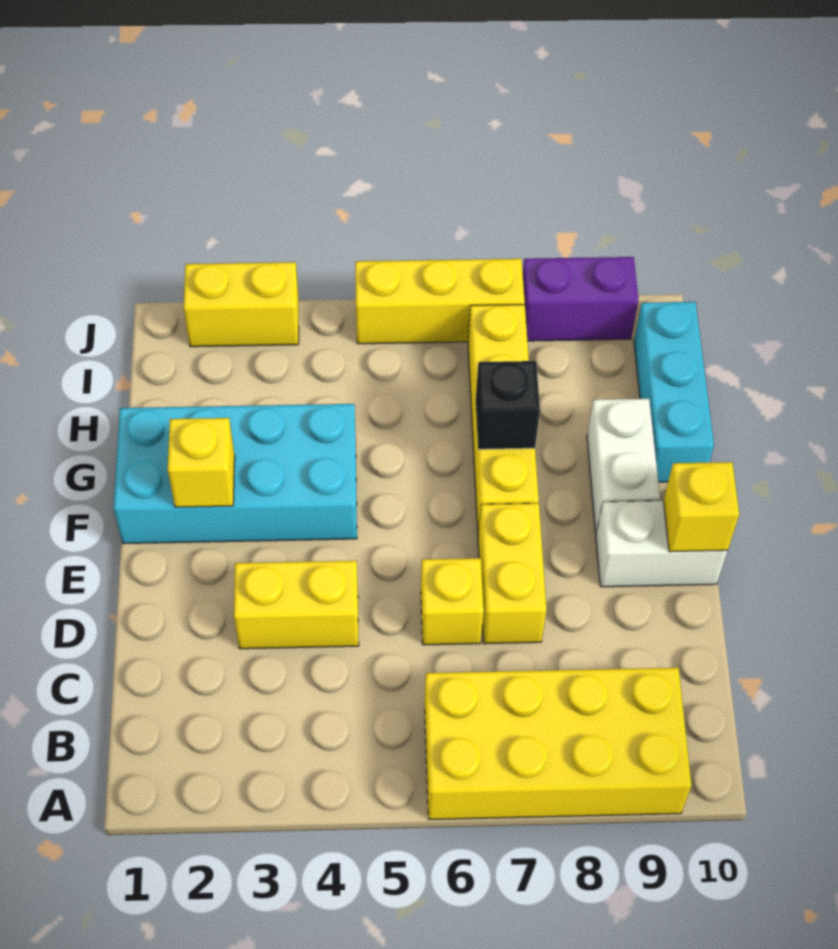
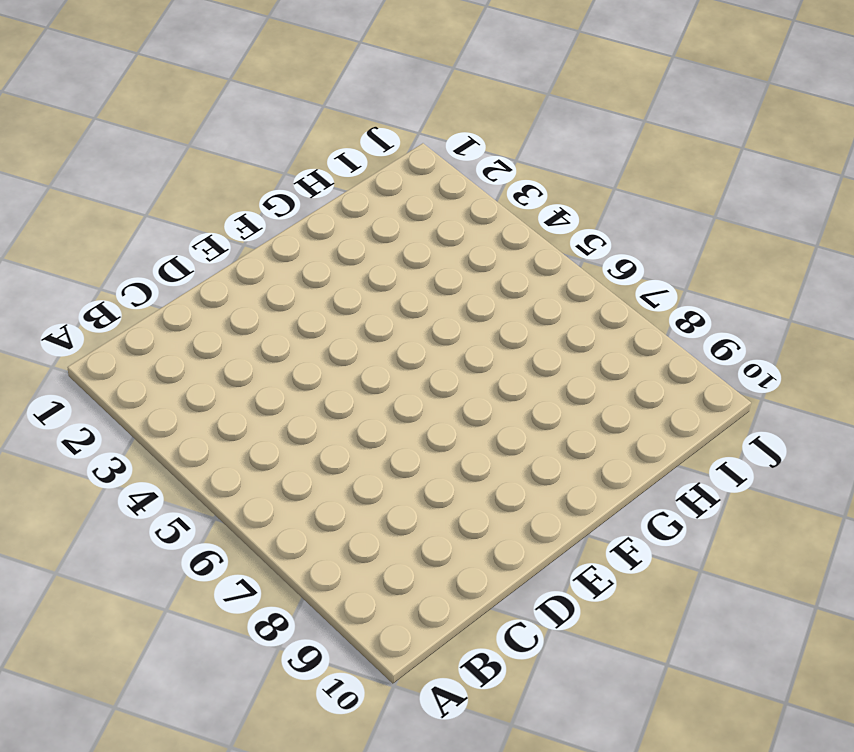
none -> yellow 2x4 brick [425,668,692,819]
none -> yellow 1x2 brick [234,561,359,649]
none -> yellow 1x1 brick [421,558,484,645]

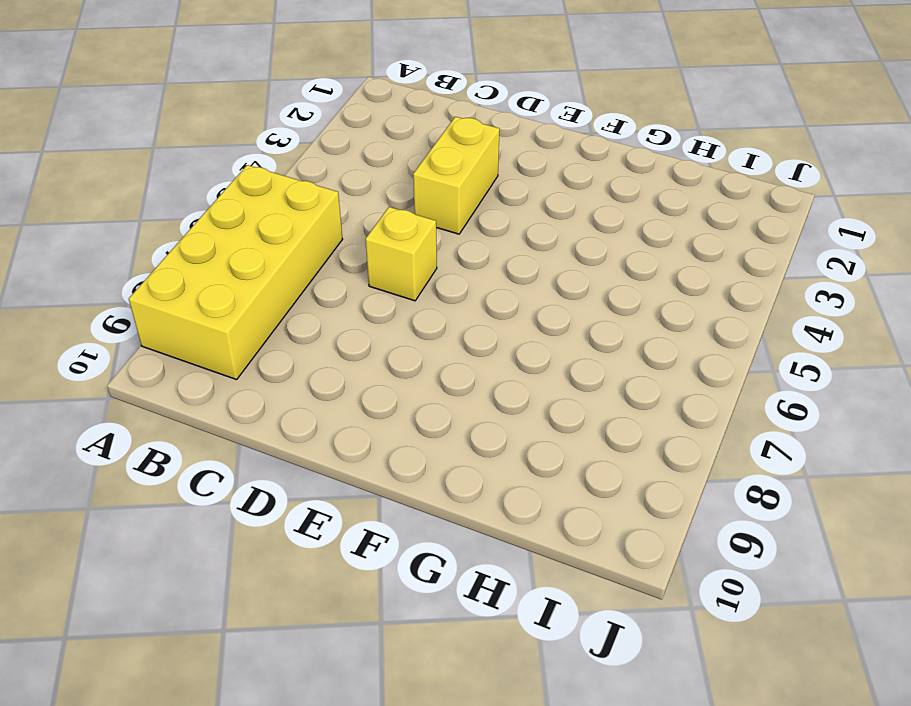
none -> yellow 1x2 brick [478,503,547,644]
none -> white 1x2 brick [596,501,727,587]
none -> cyan 2x4 brick [114,404,357,544]

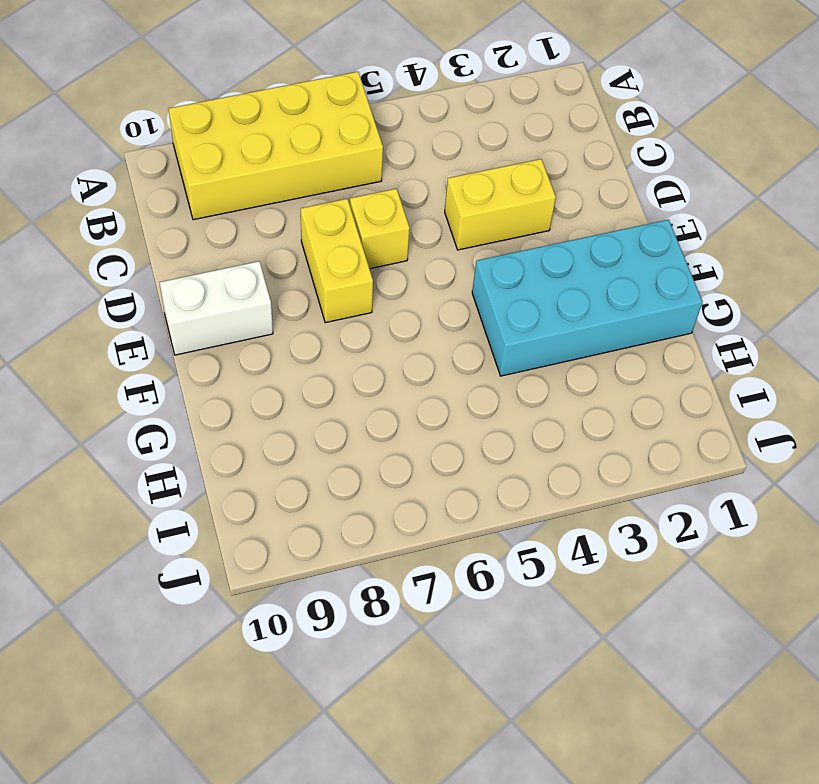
none -> yellow 1x4 brick [468,305,539,534]
none -> white 1x2 brick [587,399,660,534]
none -> cyan 1x3 brick [634,302,714,482]

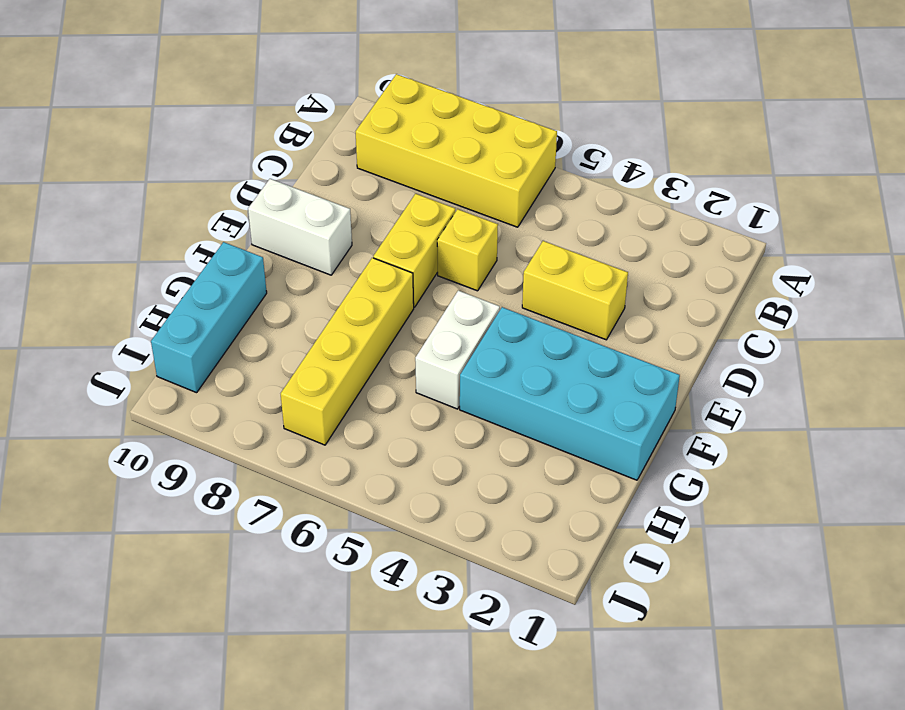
white 1x2 brick [415,291,500,409] -> white 1x2 brick moved to [587,399,660,534]
none -> yellow 1x2 brick [184,262,299,347]
none -> yellow 1x3 brick [355,259,525,344]
none -> purple 1x2 brick [523,257,638,341]

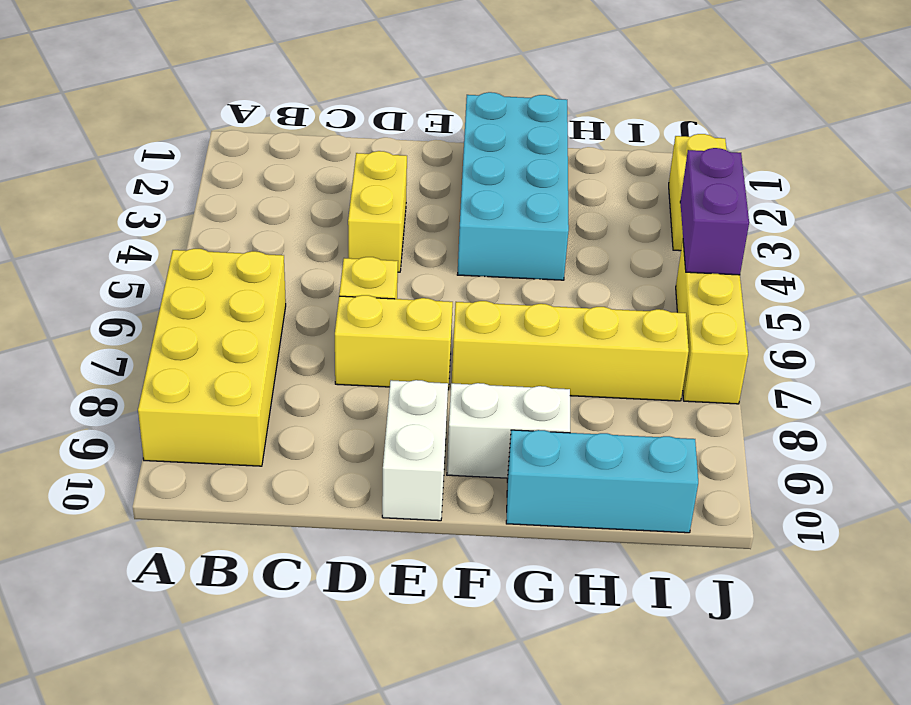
purple 1x2 brick [680,148,749,275] -> purple 1x2 brick moved to [523,257,638,341]
none -> yellow 1x1 brick [663,462,739,552]
none -> yellow 1x1 brick [168,418,235,507]
none -> black 1x1 brick [476,361,540,449]

